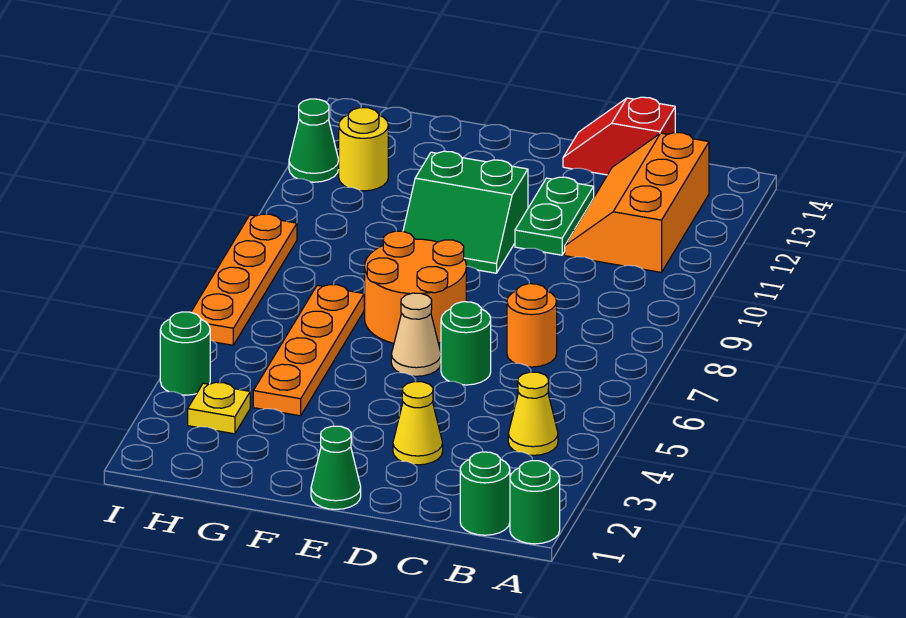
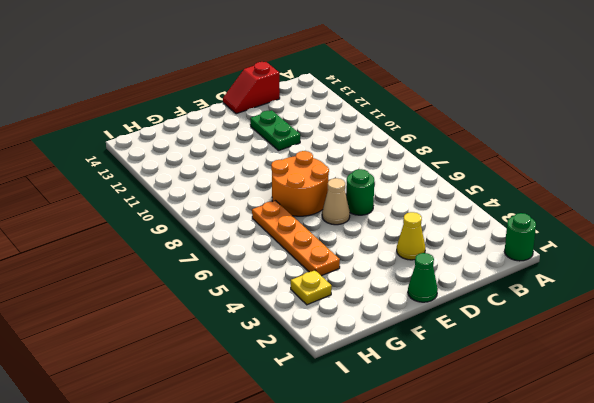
none -> green 1x1 round brick [460,452,510,535]
none -> yellow 1x1 cone [508,372,558,455]
none -> orange 2x3 slope [565,133,709,272]

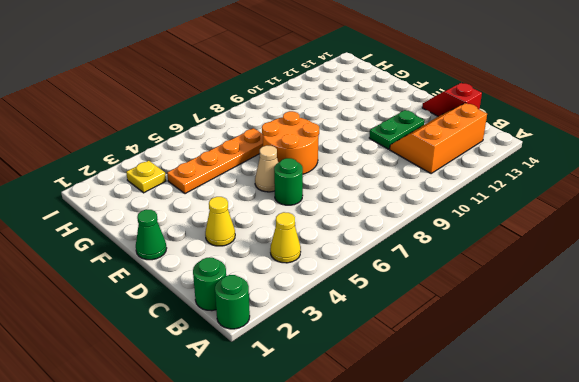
none -> orange 1x1 round brick [507,284,557,367]
none -> green 2x2 slope [403,151,528,273]
none -> yellow 1x1 round brick [339,108,388,191]

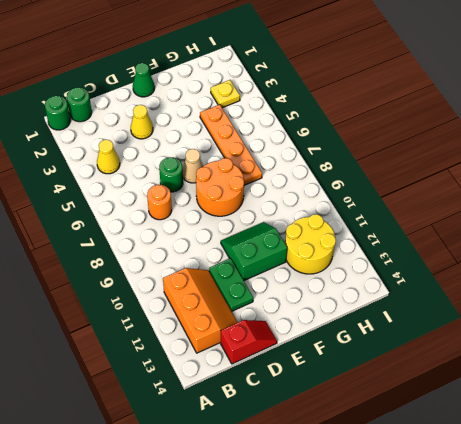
yellow 2x2 round brick [285,214,336,274] -> yellow 1x1 round brick [339,108,388,191]
none -> green 1x1 round brick [160,312,210,395]
none -> orange 1x4 plate [191,214,297,345]
none -> green 1x1 cone [289,99,339,182]

